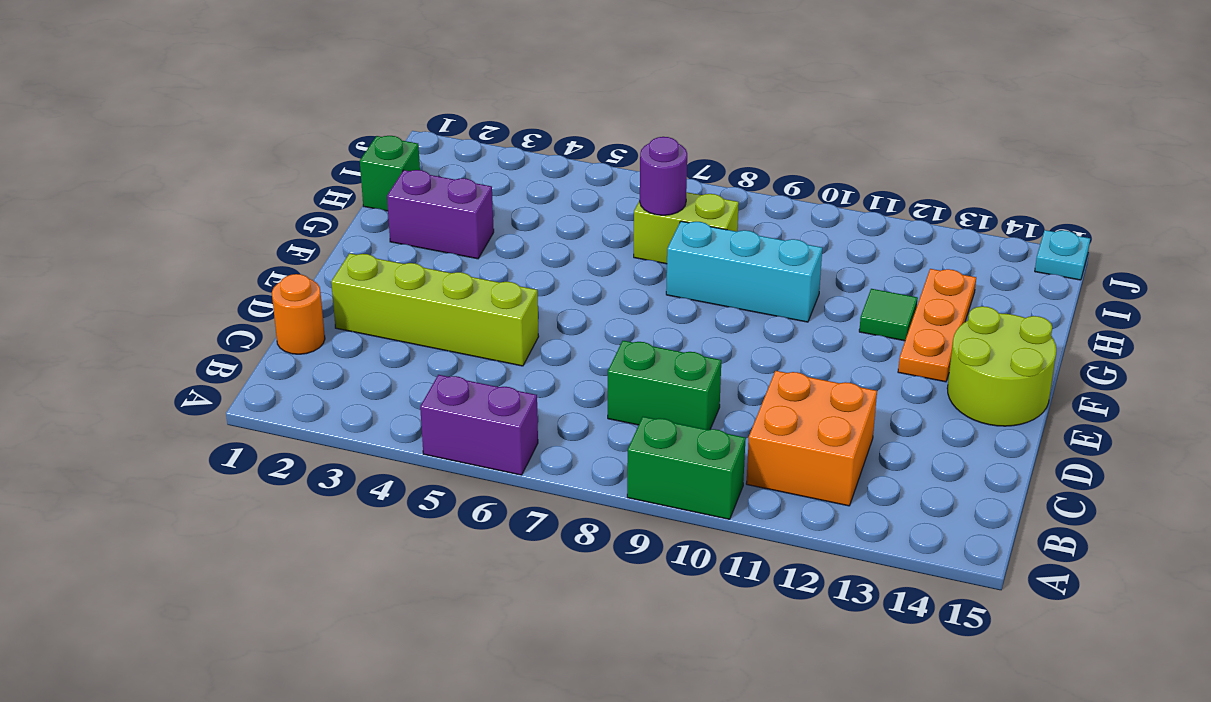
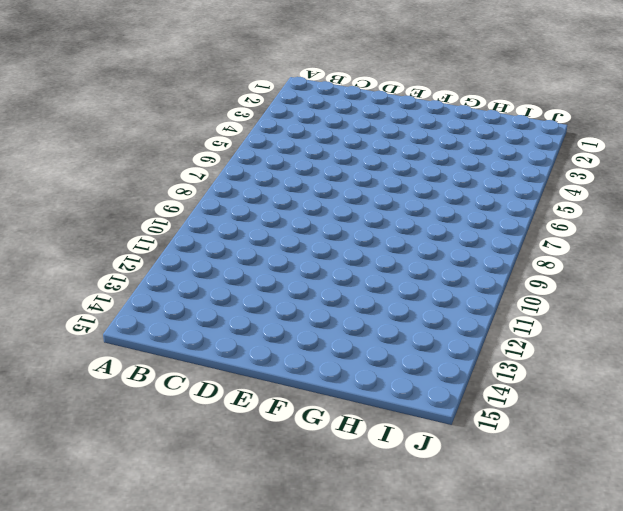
none -> purple 1x2 brick [420,375,538,475]
none -> green 1x2 brick [627,417,746,519]
none -> orange 2x2 brick [746,371,877,506]

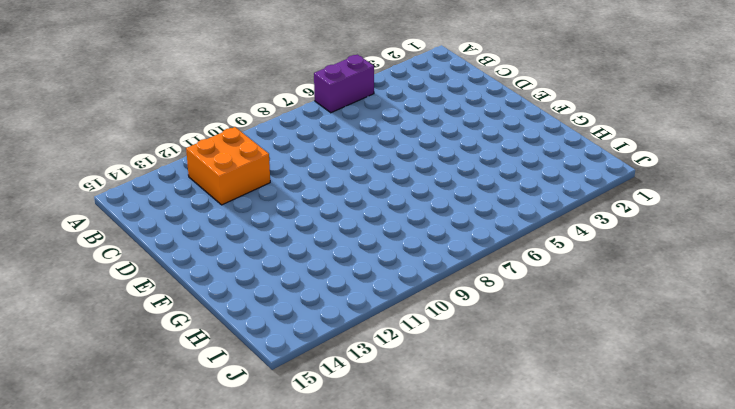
none -> green 1x2 brick [627,417,746,519]
none -> orange 1x1 round brick [272,274,325,354]
none -> green 1x2 brick [608,341,721,430]

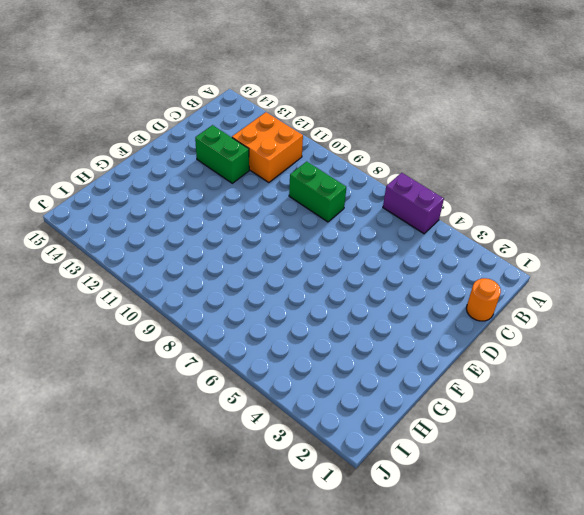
green 1x2 brick [195,125,249,183] -> green 1x2 brick moved to [627,417,746,519]
none -> lime 1x4 brick [331,253,539,366]
none -> lime 2x2 round brick [947,306,1056,426]
none -> orange 1x3 plate [898,269,976,382]

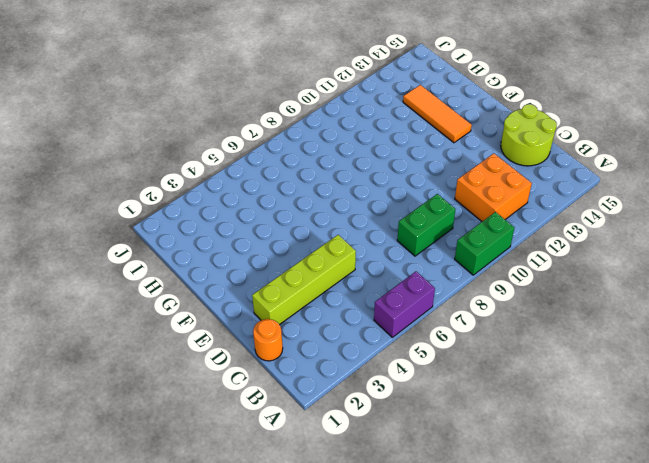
lime 2x2 round brick [501,104,557,166] -> lime 2x2 round brick moved to [947,306,1056,426]
orange 1x3 tile [403,85,472,143] -> orange 1x3 plate [898,269,976,382]
none -> purple 1x2 brick [387,170,494,259]
none -> cyan 1x3 brick [666,221,822,322]
none -> green 1x1 tile [859,289,918,341]

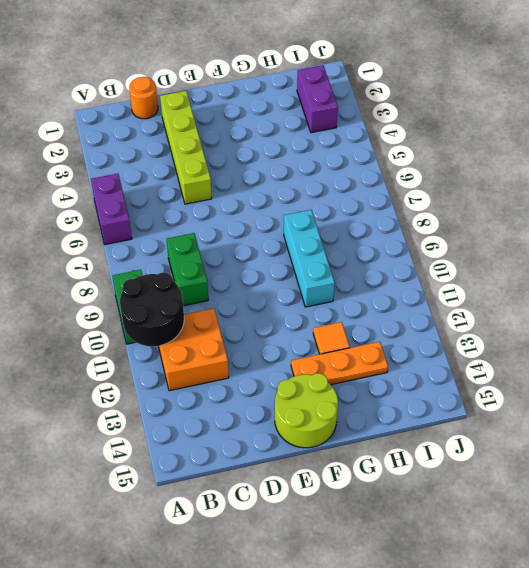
black 2x2 round brick [120,273,184,346] -> none
orange 1x1 tile [313,322,350,354] -> green 1x1 tile [859,289,918,341]
purple 1x2 brick [297,65,338,133] -> purple 1x2 brick moved to [387,170,494,259]
none -> green 1x1 brick [360,136,420,211]
none -> lime 1x2 brick [634,192,739,264]
none -> cyan 1x1 plate [1035,230,1090,280]

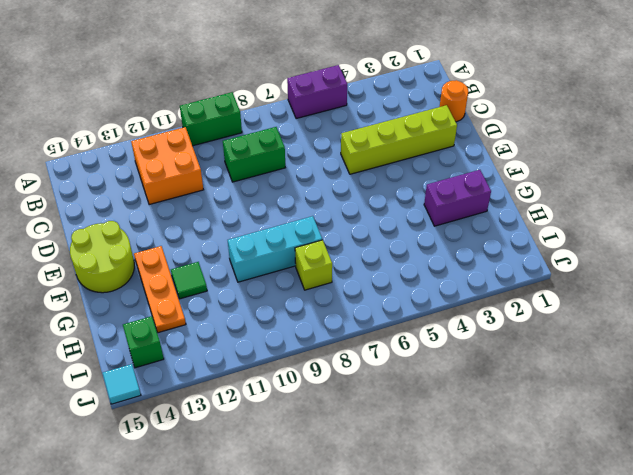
lime 1x1 brick [295,240,332,290] -> lime 1x2 brick [634,192,739,264]
green 1x1 brick [123,316,164,368] -> green 1x1 brick moved to [360,136,420,211]
cyan 1x1 tile [103,364,141,404] -> cyan 1x1 plate [1035,230,1090,280]
none -> purple 1x1 round brick [640,137,687,215]

